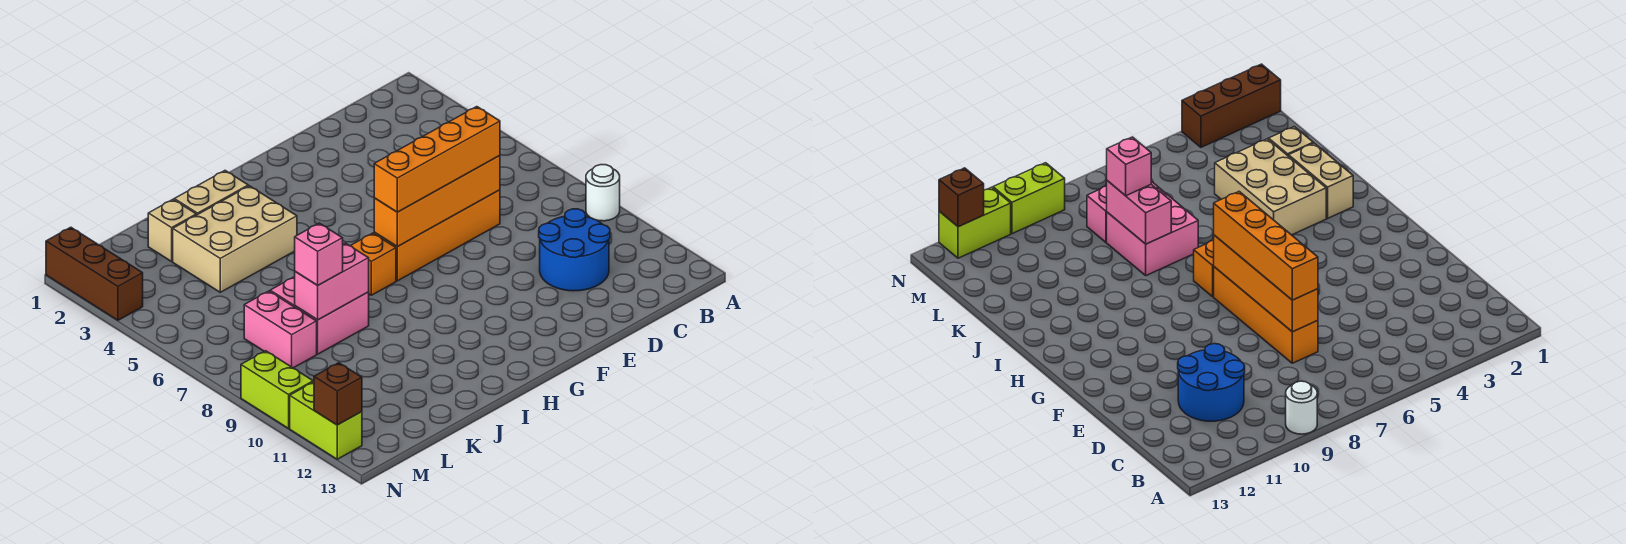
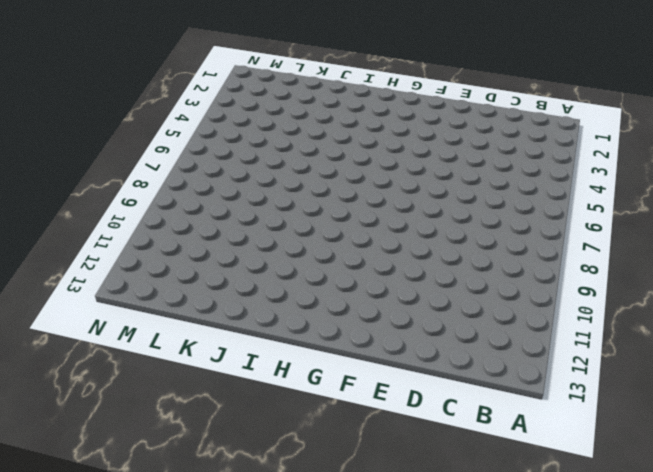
none -> white 1x1 round brick [586,165,620,221]
none -> blue 2x2 round brick [539,209,610,291]
none -> orange 1x4 brick [374,190,500,281]

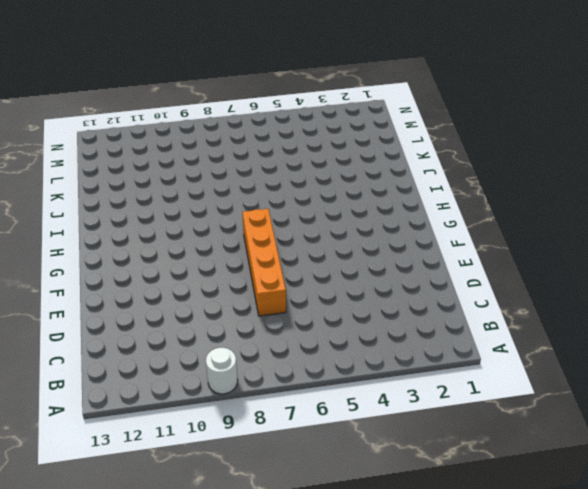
none -> blue 2x2 round brick [539,209,610,291]
none -> orange 1x1 brick [350,233,396,295]
none -> tan 1x2 brick [174,171,248,215]

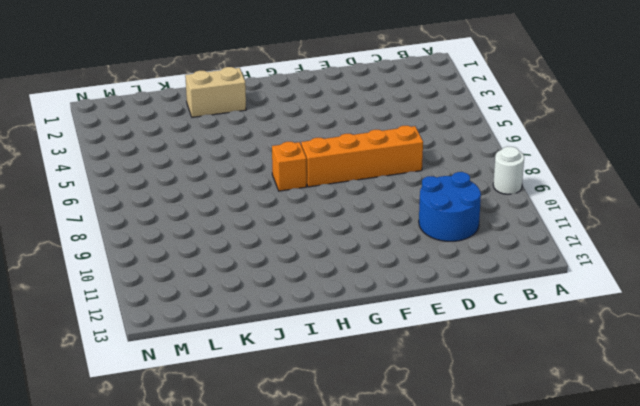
none -> tan 2x3 brick [173,186,297,292]
none -> pink 2x2 brick [270,277,369,354]
none -> tan 1x1 brick [148,199,196,261]

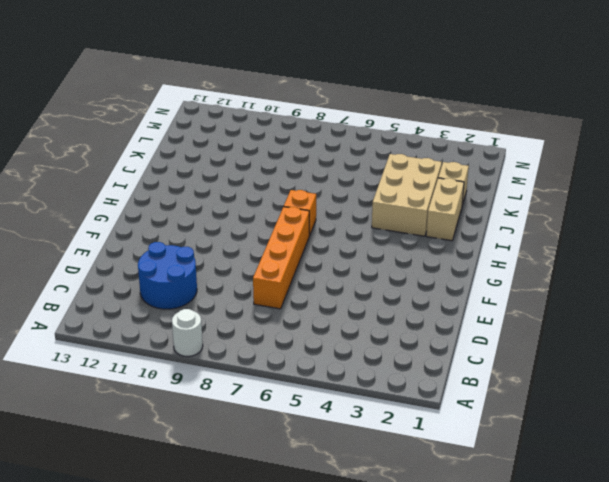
none -> pink 2x2 brick [270,277,369,354]
none -> pink 1x2 brick [244,291,317,368]
none -> brown 1x3 brick [46,227,143,320]

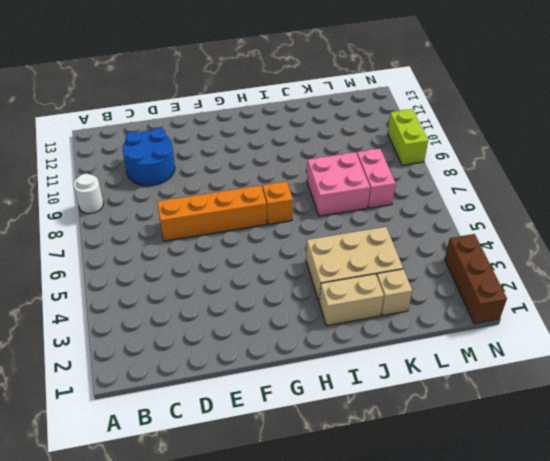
none -> lime 1x2 brick [290,382,362,459]
none -> orange 1x4 brick [374,156,500,247]
none -> pink 1x2 brick [295,243,369,320]

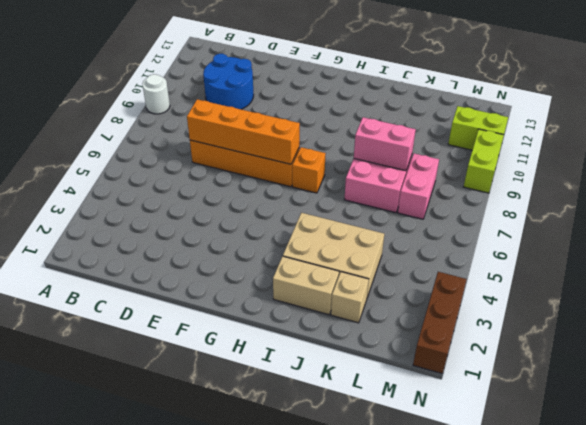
lime 1x2 brick [448,106,508,150] -> lime 1x2 brick turned to [290,382,362,459]
none -> brown 1x1 brick [314,363,362,425]
none -> orange 1x4 brick [374,107,500,212]
none -> pink 1x1 brick [295,223,343,285]

